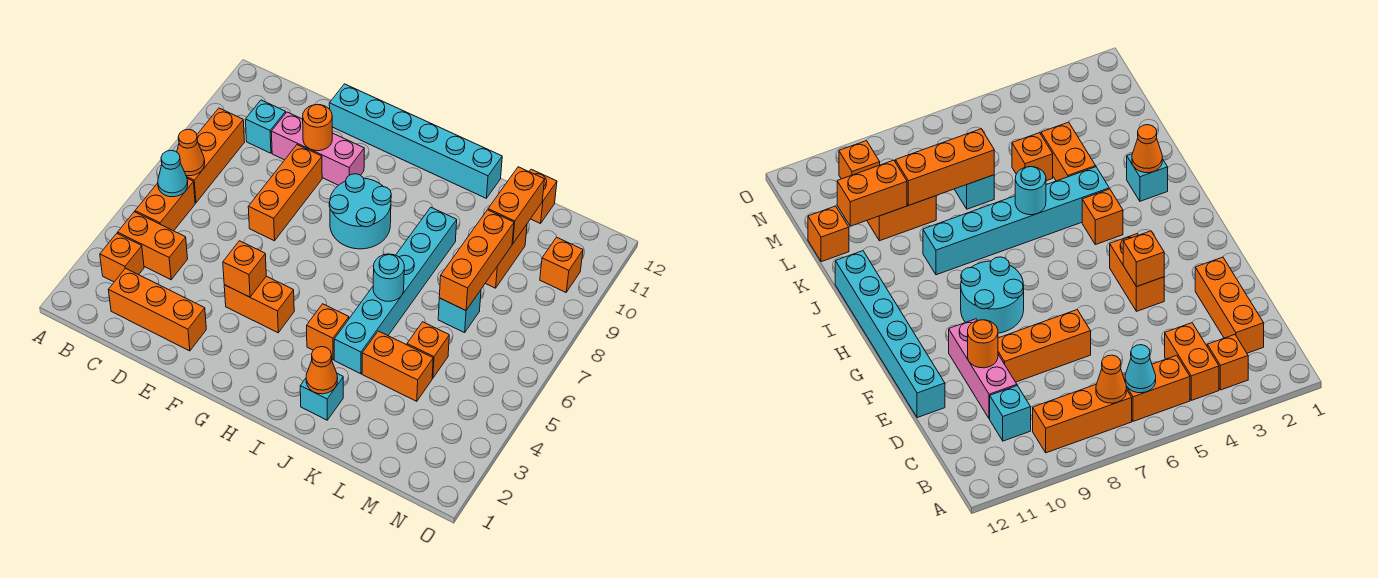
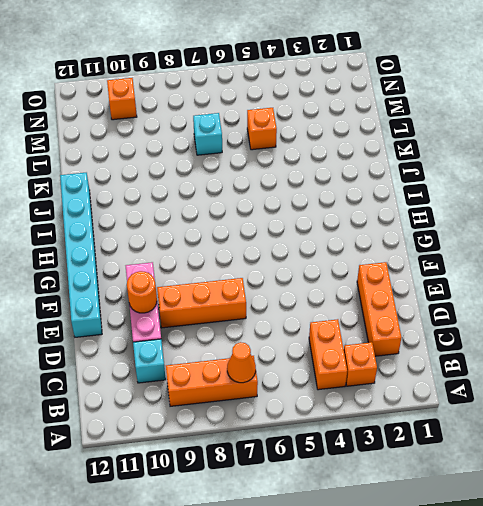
none -> orange 1x2 brick [135,178,195,231]
none -> orange 1x2 brick [224,276,294,333]
none -> cyan 2x2 round brick [329,174,391,249]

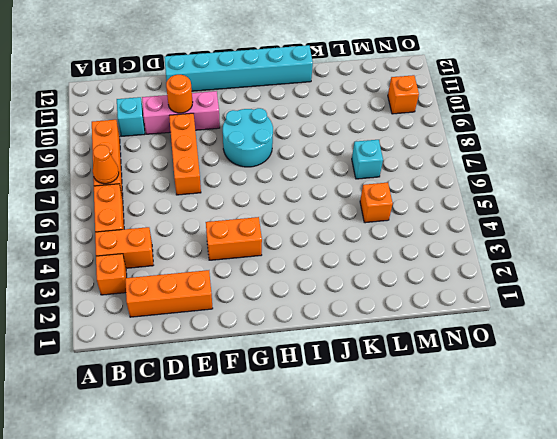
none -> orange 1x1 brick [307,304,349,360]
none -> cyan 1x1 brick [300,374,343,420]
none -> cyan 1x6 brick [334,208,457,374]

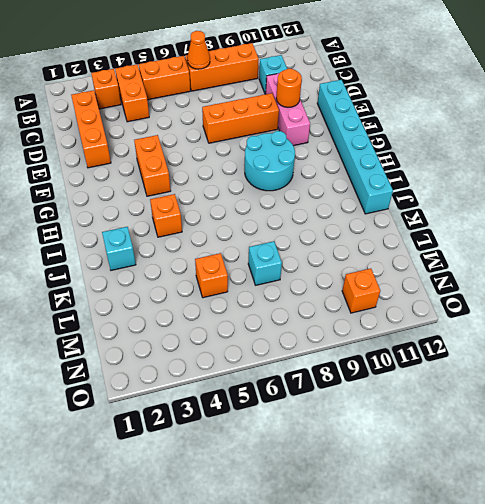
none -> cyan 1x6 brick [334,208,457,374]
none -> orange 1x2 brick [362,331,433,401]
none -> orange 1x2 brick [485,225,527,288]

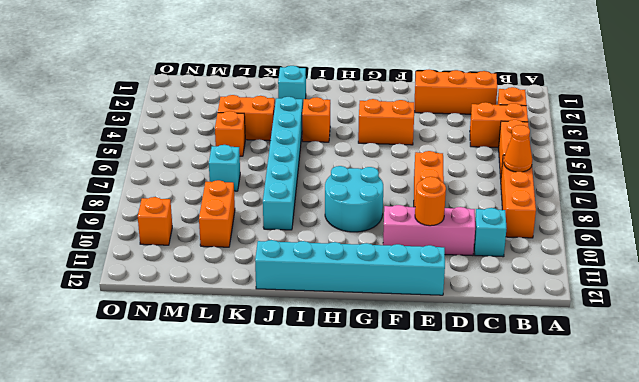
none -> orange 1x1 brick [529,169,557,224]
none -> cyan 1x1 cone [158,150,188,197]
none -> orange 1x1 brick [223,241,266,297]

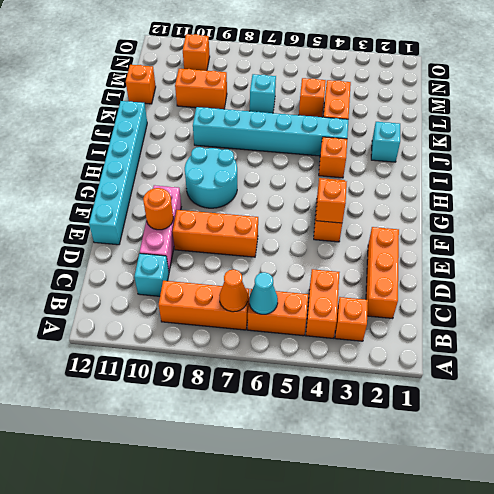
none -> orange 1x1 cone [306,347,338,394]
none -> cyan 1x1 round brick [373,254,404,301]
none -> orange 1x3 brick [439,210,514,310]

